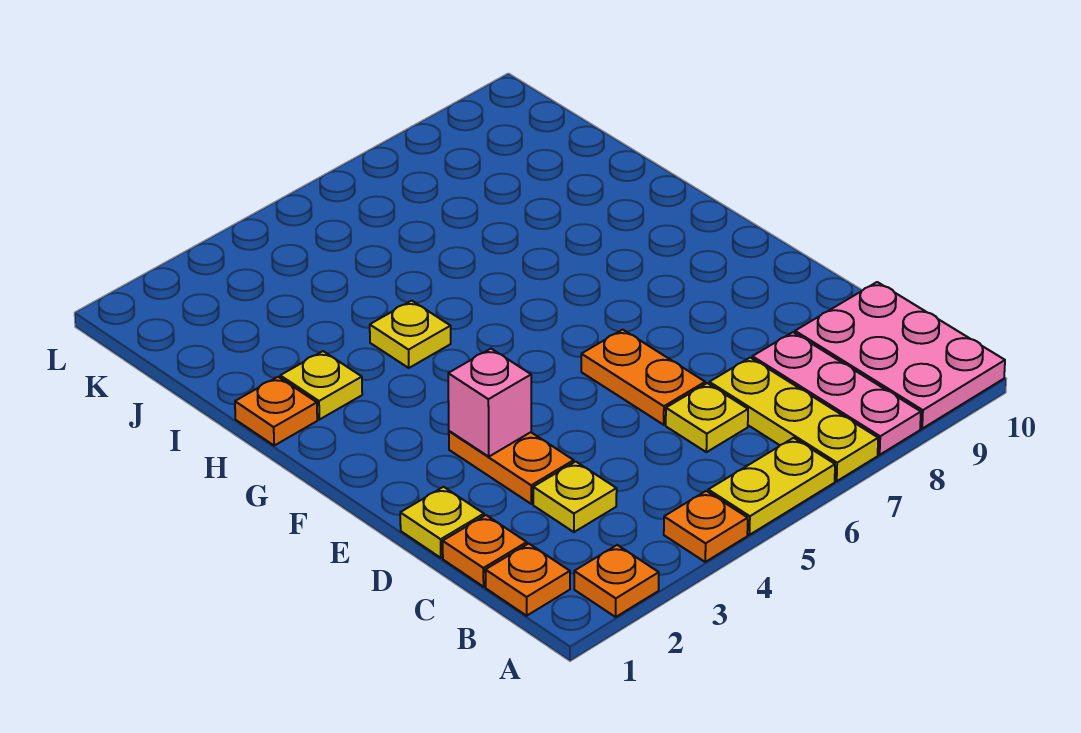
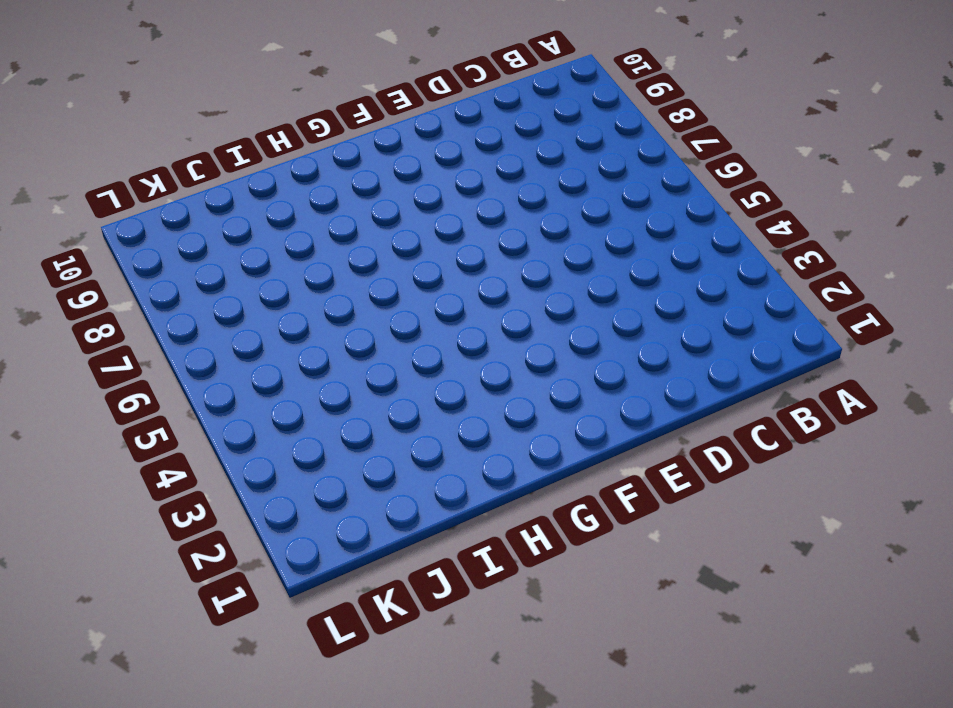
none -> orange 1x1 plate [574,545,659,617]
none -> orange 1x1 plate [664,491,748,562]
none -> yellow 1x2 plate [708,438,835,535]

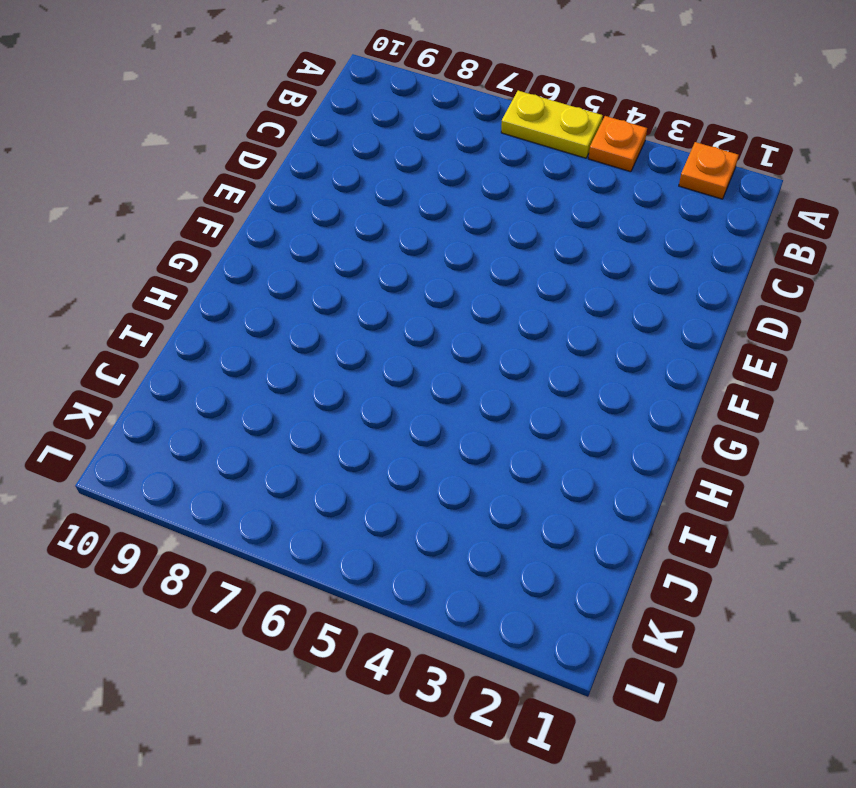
none -> yellow 1x3 plate [709,358,878,481]
none -> pink 1x3 plate [752,332,921,455]
none -> pink 2x3 plate [795,282,1005,429]

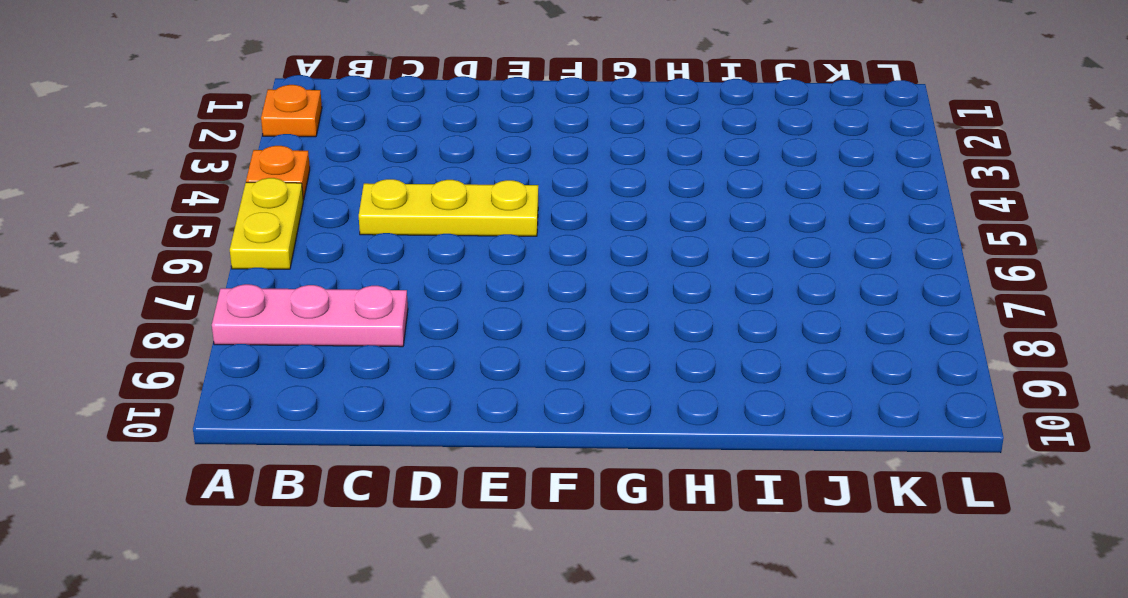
yellow 1x3 plate [359,179,538,236] -> yellow 1x3 plate moved to [709,358,878,481]
none -> pink 2x3 plate [795,282,1005,429]
none -> orange 1x1 plate [485,544,570,616]
none -> orange 1x1 plate [443,515,527,587]

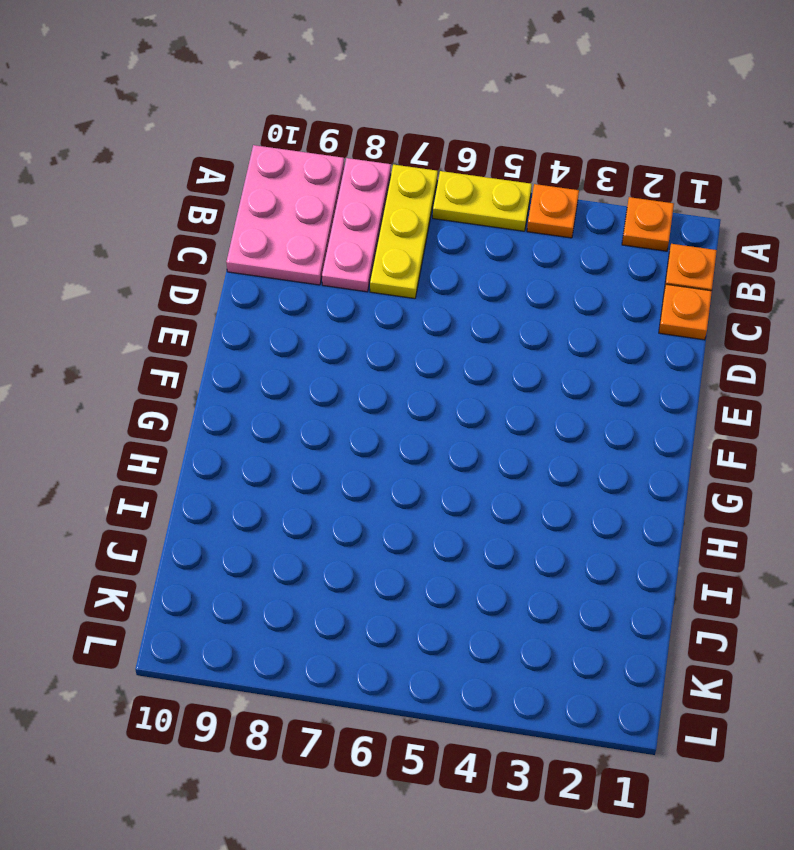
none -> yellow 1x1 plate [533,462,617,532]
none -> yellow 1x1 plate [666,383,748,452]
none -> yellow 1x1 plate [400,487,484,558]

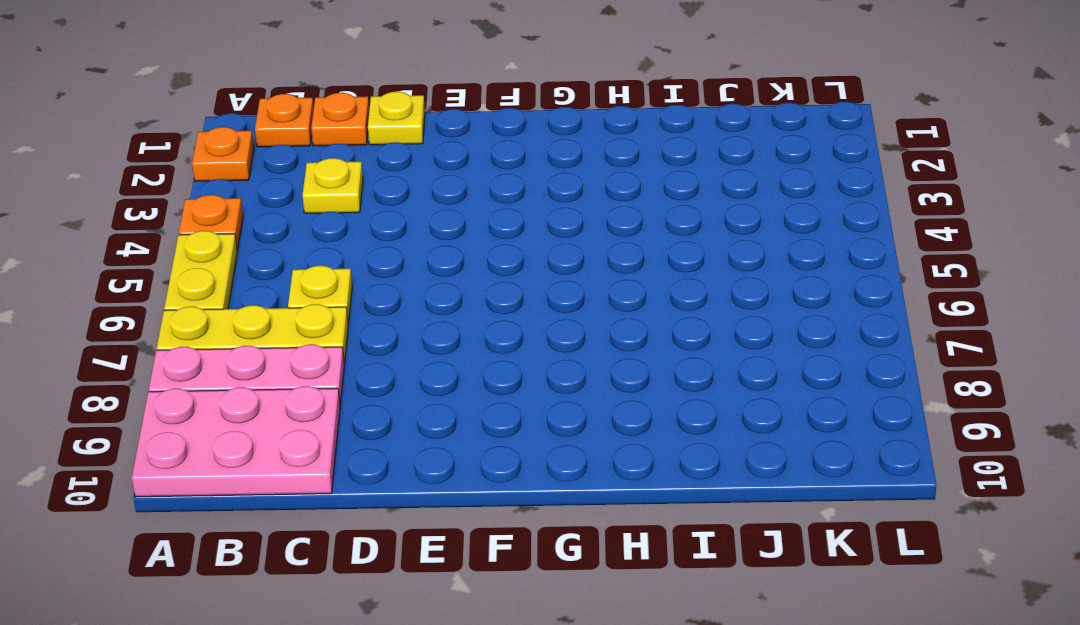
none -> orange 1x2 plate [449,431,574,504]
none -> orange 1x2 plate [581,330,705,425]
none -> orange 1x1 plate [235,377,317,445]

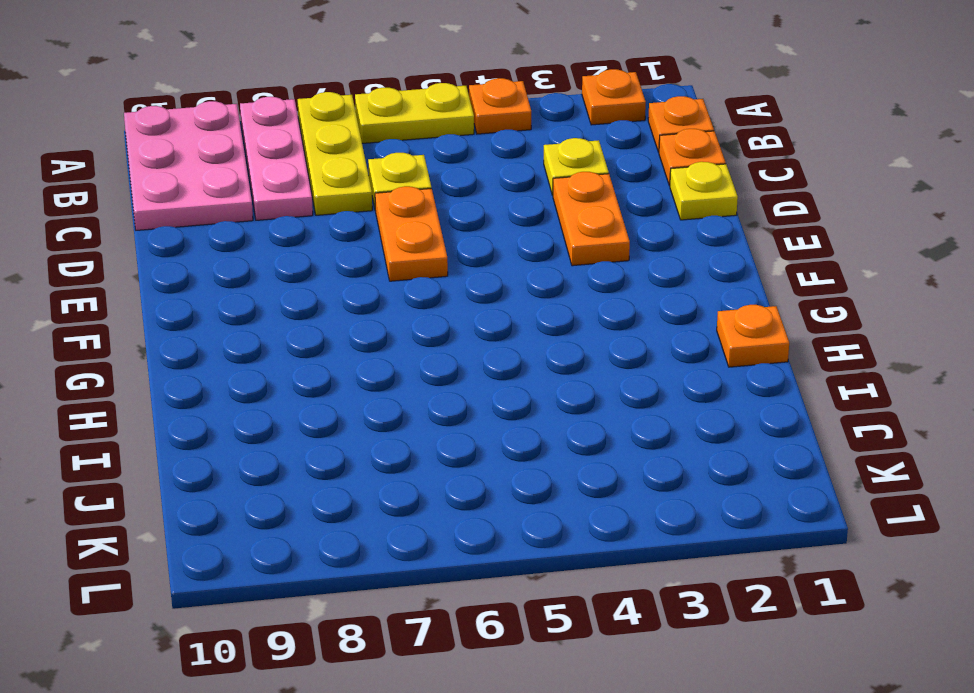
none -> yellow 1x1 plate [280,351,362,420]
none -> yellow 1x1 plate [370,301,451,368]
none -> pink 1x1 brick [448,349,531,457]

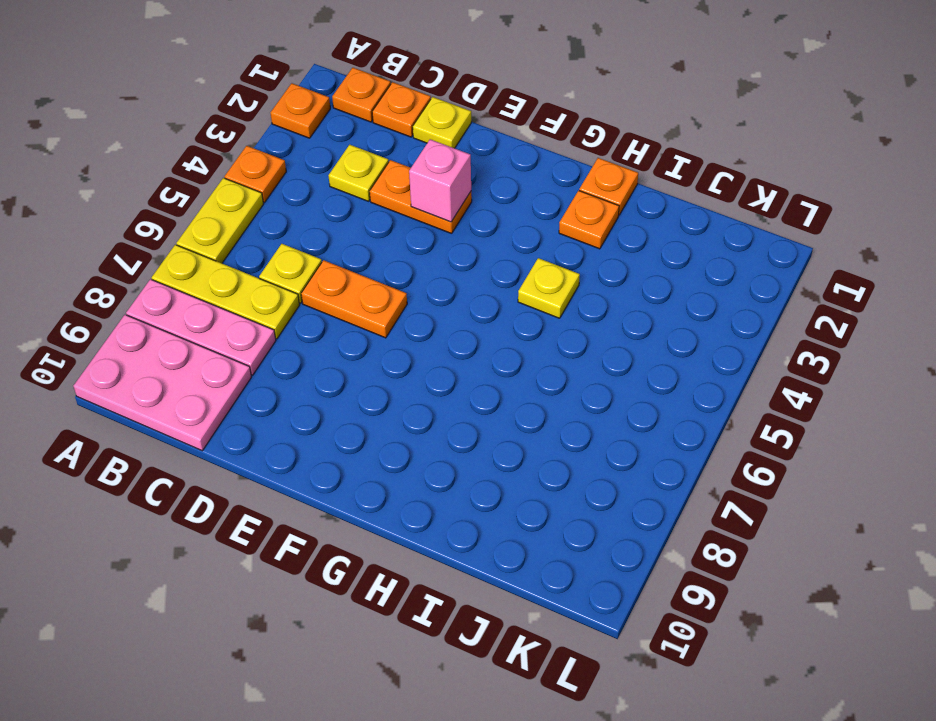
orange 1x1 plate [559,191,619,249] -> yellow 1x1 plate [280,351,362,420]

